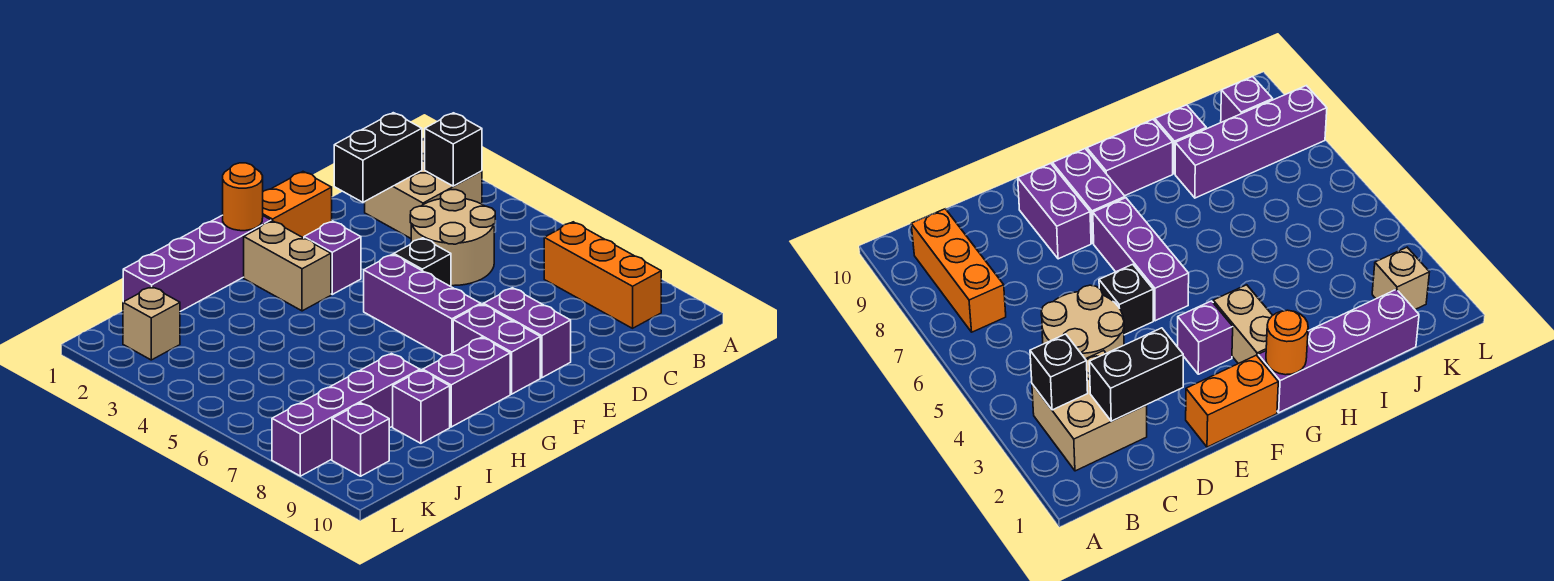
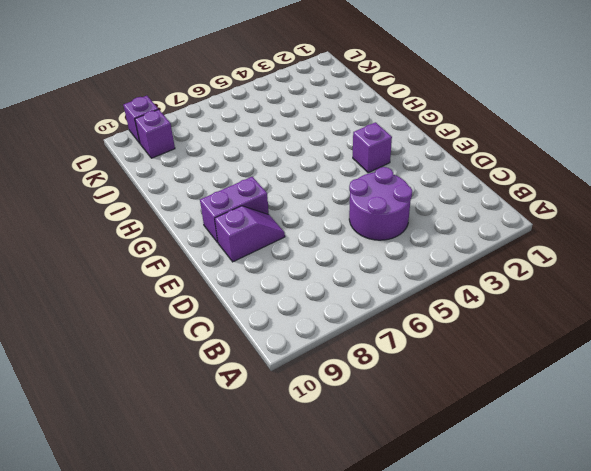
purple 2x2 round brick [349,167,412,240] -> tan 2x2 round brick [410,190,495,286]
purple 1x2 slope [215,206,285,262] -> purple 1x2 brick [484,288,571,378]
purple 1x1 brick [123,96,158,143] -> purple 1x1 brick moved to [393,370,450,443]
none -> tan 2x2 brick [365,139,482,238]
none -> orange 1x3 brick [544,222,661,328]
none -> orange 1x2 brick [263,172,332,238]

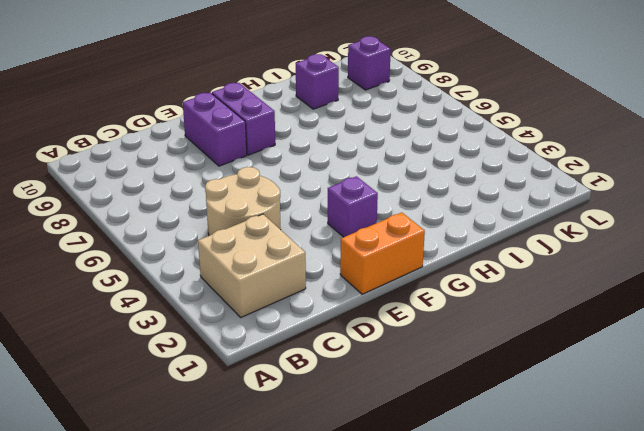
none -> orange 1x3 brick [544,222,661,328]
none -> black 1x1 brick [394,238,451,287]
none -> purple 1x3 brick [364,254,481,356]

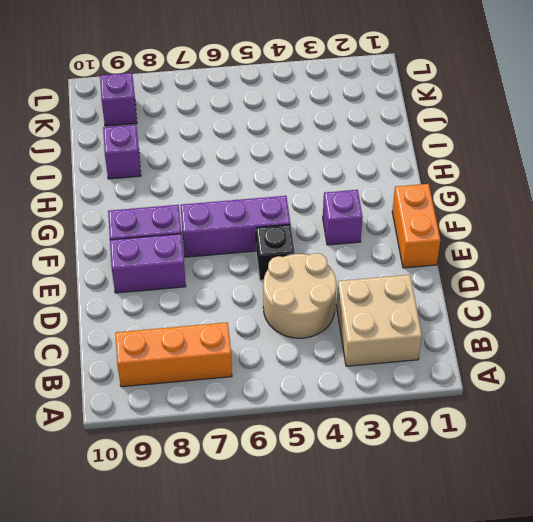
none -> purple 1x4 brick [123,215,271,311]
none -> tan 1x2 brick [244,221,331,311]
none -> purple 1x2 brick [423,337,510,427]

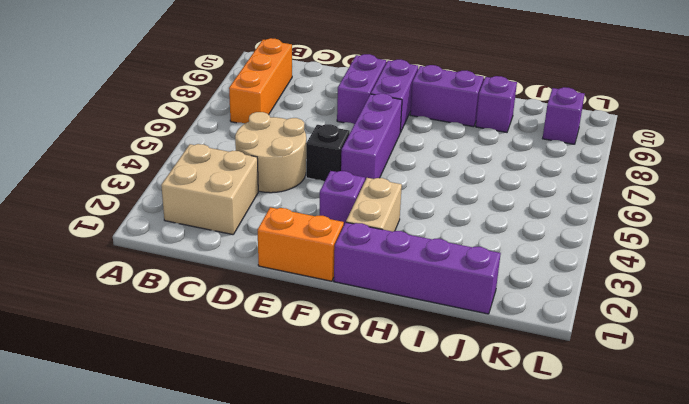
none -> purple 1x4 brick [272,354,420,476]
none -> tan 1x1 brick [123,287,180,360]
none -> black 1x1 brick [425,113,482,186]

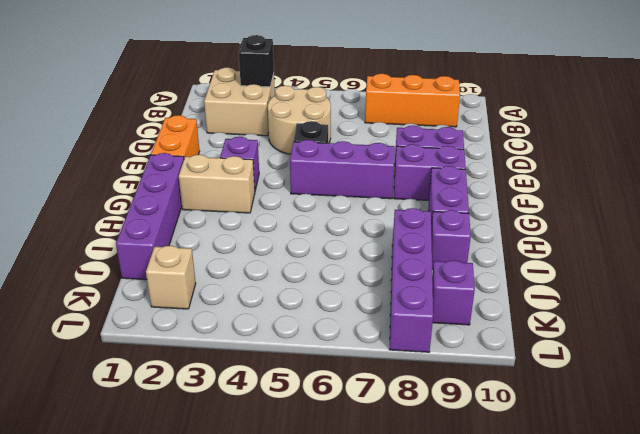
none -> black 1x2 brick [334,113,422,202]
none -> orange 1x1 round brick [223,163,263,231]

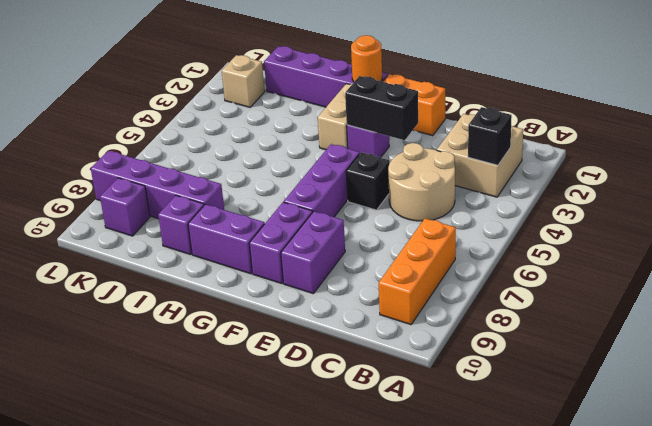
black 1x2 brick [345,76,418,140] -> black 1x2 brick moved to [334,113,422,202]

